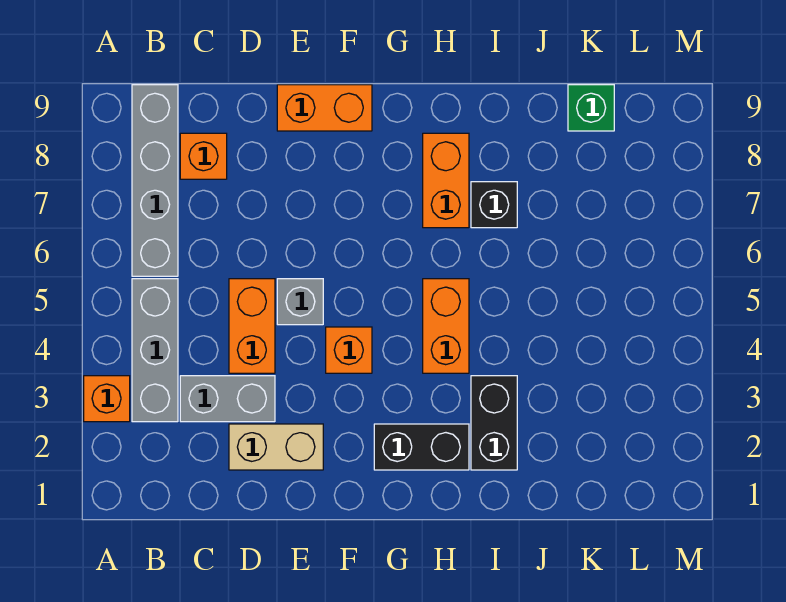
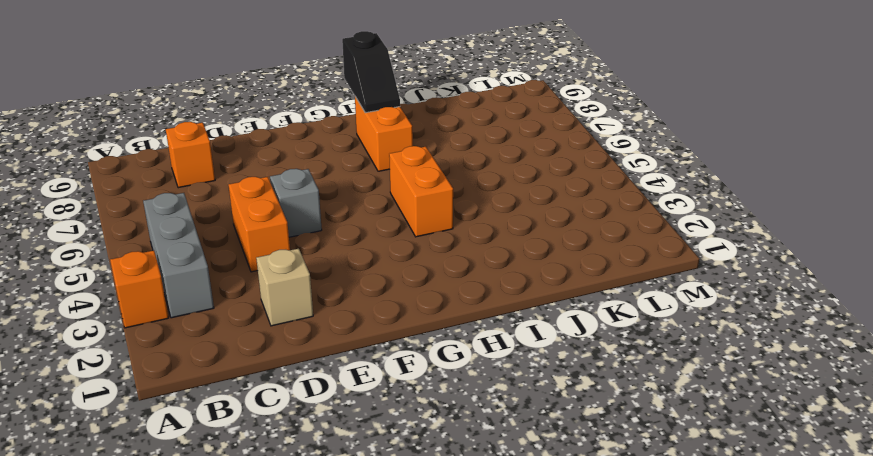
tan 1x1 brick [256,249,313,326] -> tan 1x2 brick [229,424,323,470]
black 1x2 slope [342,31,400,113] -> none
none -> grey 1x4 brick [132,85,178,276]
none -> grey 1x2 brick [180,376,275,422]
none -> orange 1x2 brick [277,85,372,131]

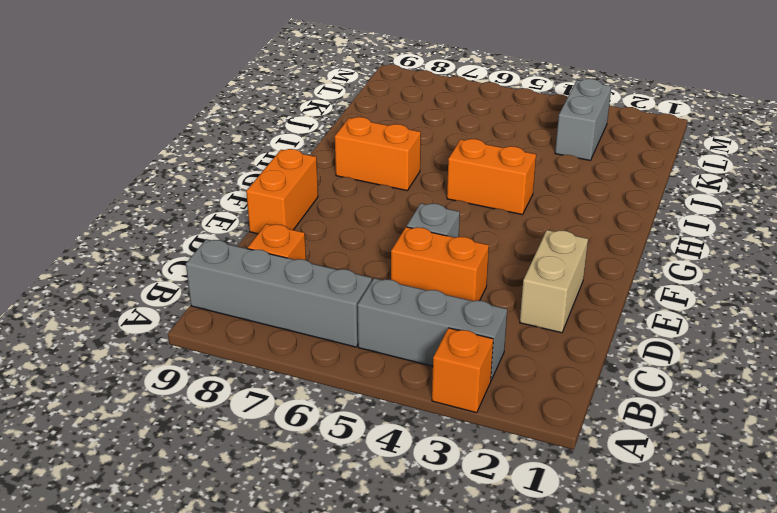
grey 1x2 brick [555,79,612,160] -> grey 1x2 brick moved to [180,376,275,422]
none -> orange 1x1 brick [326,327,372,373]
none -> black 1x2 brick [374,424,469,470]
none -> black 1x2 brick [471,376,517,470]

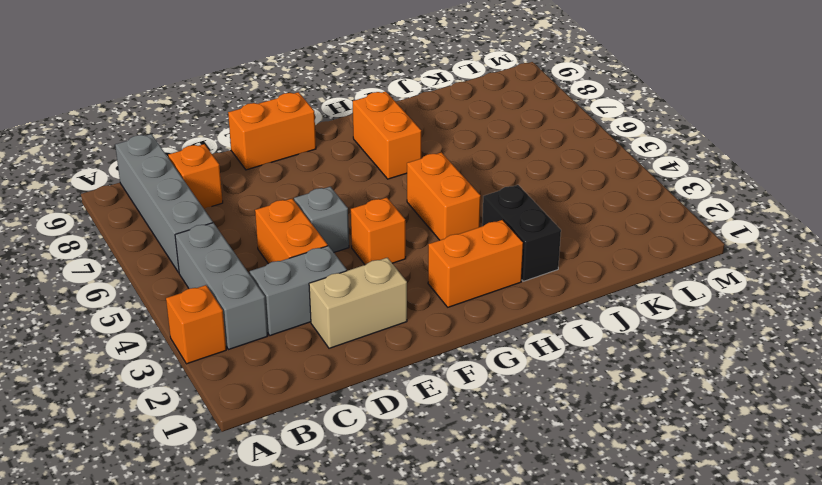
orange 1x2 brick [428,220,523,307] -> black 1x2 brick [374,424,469,470]
none -> black 1x1 brick [471,182,517,228]
none -> green 1x1 brick [568,85,614,131]

